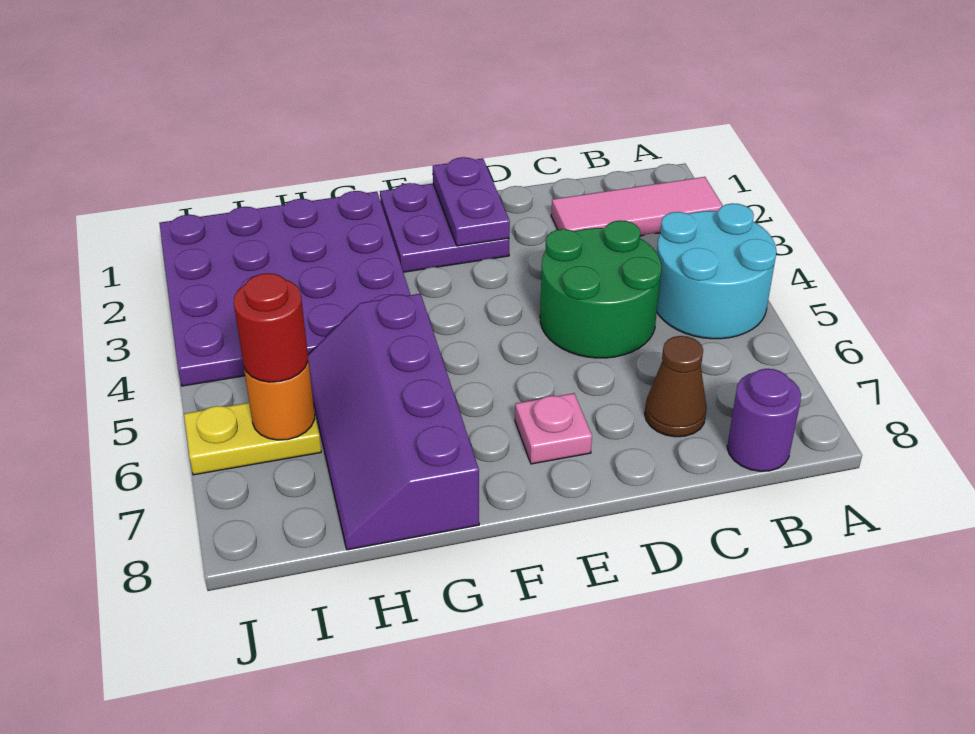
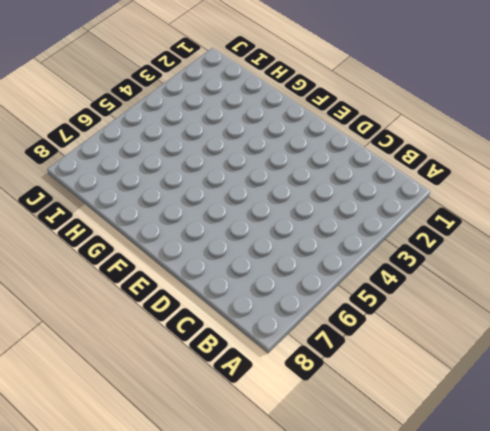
none -> pink 1x3 tile [551,177,723,236]
none -> cyan 2x2 round brick [657,203,777,339]
none -> purple 1x1 round brick [727,369,801,471]

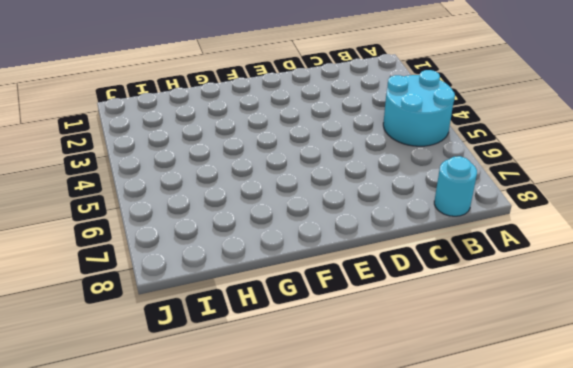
cyan 1x1 round brick [434,156,477,216] -> purple 1x1 round brick [727,369,801,471]
none -> pink 1x3 tile [551,177,723,236]
none -> green 2x2 round brick [540,221,661,358]
none -> brown 1x1 cone [645,336,707,437]

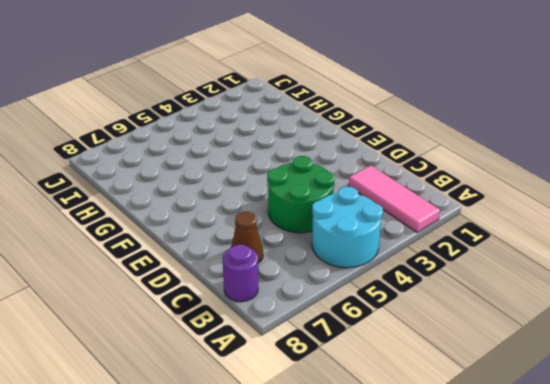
none -> purple 2x2 plate [380,183,509,272]
none -> pink 1x1 plate [515,393,592,464]
none -> purple 4x4 plate [159,191,410,386]

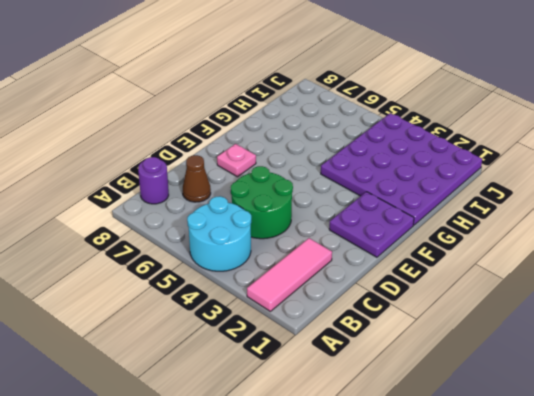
none -> purple 2x4 slope [308,294,479,550]
none -> yellow 1x2 plate [184,403,321,475]
none -> purple 1x2 plate [433,157,510,246]

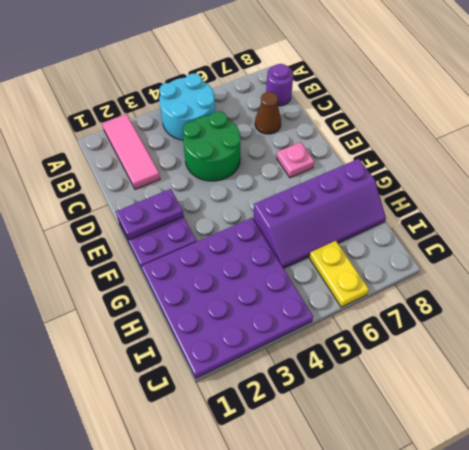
none -> orange 1x1 round brick [244,360,315,440]
none -> red 1x1 round brick [234,273,308,382]

